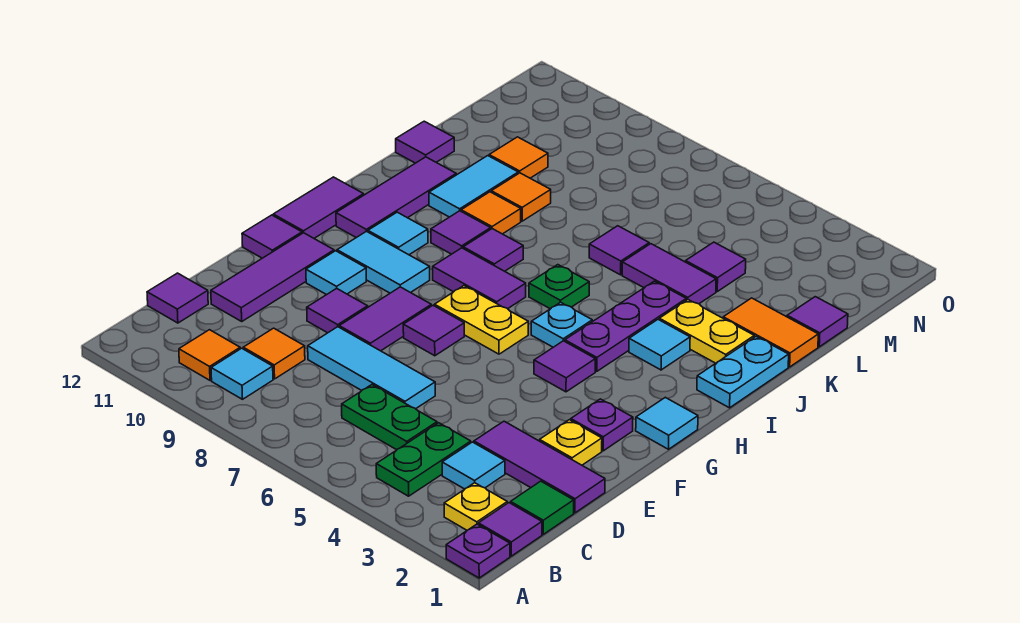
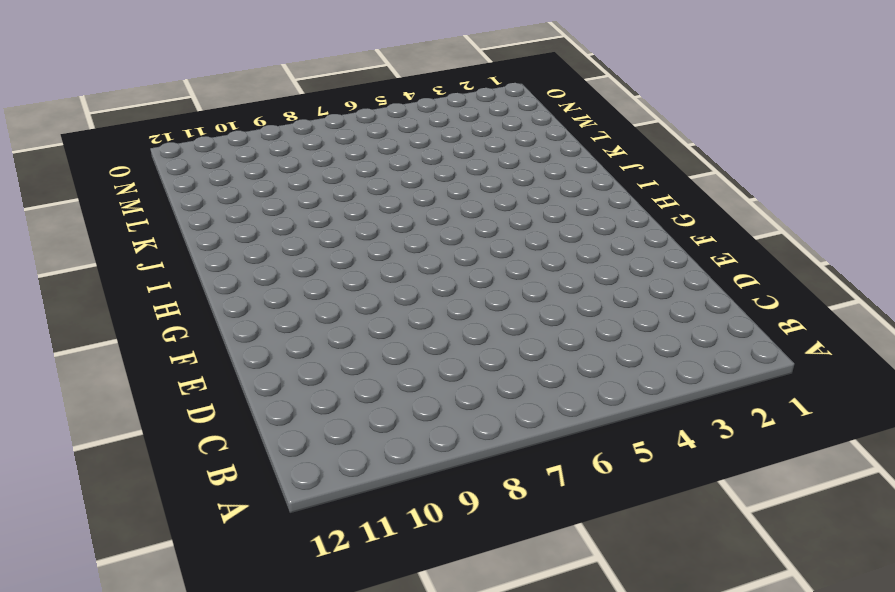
none -> purple 1x1 plate [446,524,510,578]
none -> purple 1x1 tile [478,503,542,556]
none -> yellow 1x1 plate [444,483,507,530]
none -> green 1x2 plate [376,423,471,496]

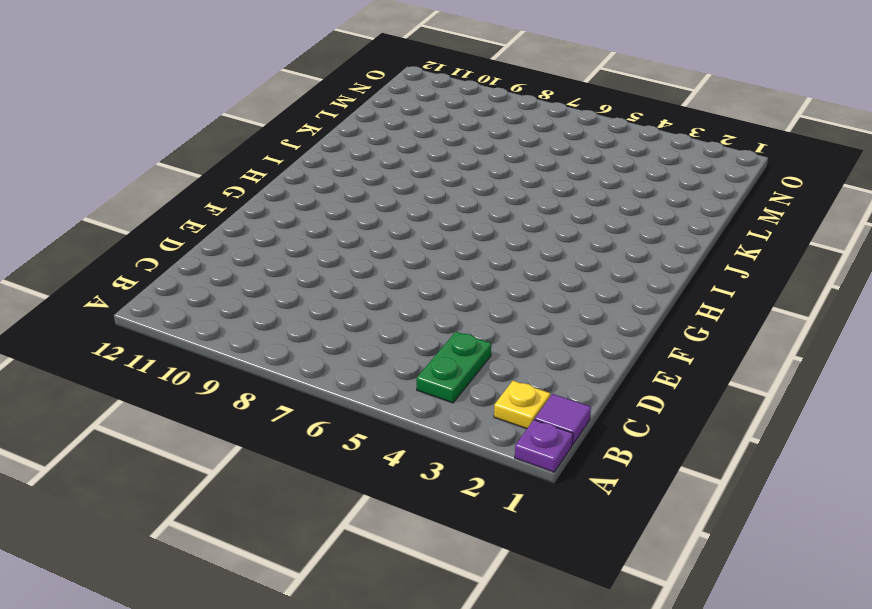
none -> cyan 1x1 tile [211,348,273,399]
none -> orange 1x1 tile [179,330,240,380]
none -> green 1x1 tile [511,481,574,534]
none -> cyan 1x1 tile [442,442,505,489]

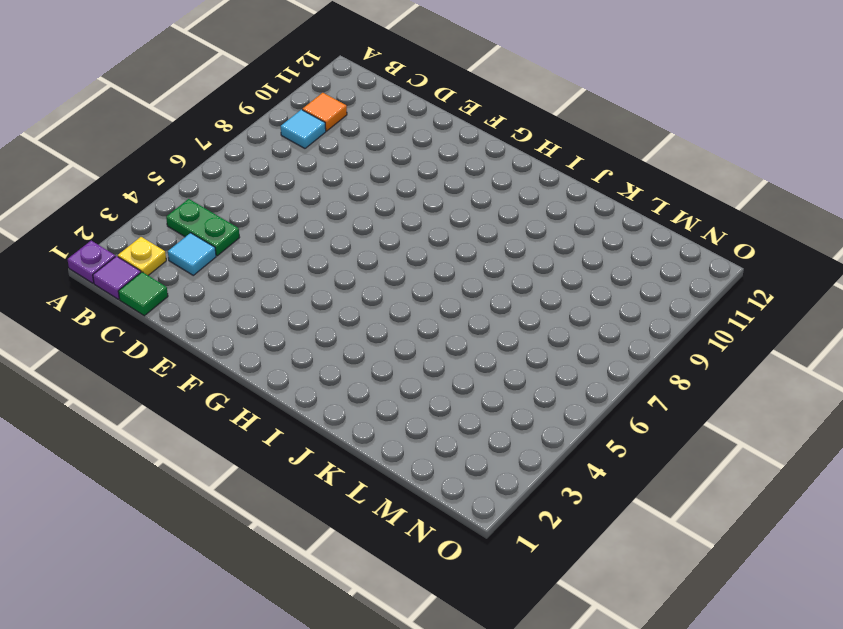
none -> green 1x2 plate [342,385,437,450]
none -> orange 1x1 tile [243,328,305,379]
none -> purple 1x1 tile [147,273,208,323]
none -> purple 1x3 tile [474,421,605,513]

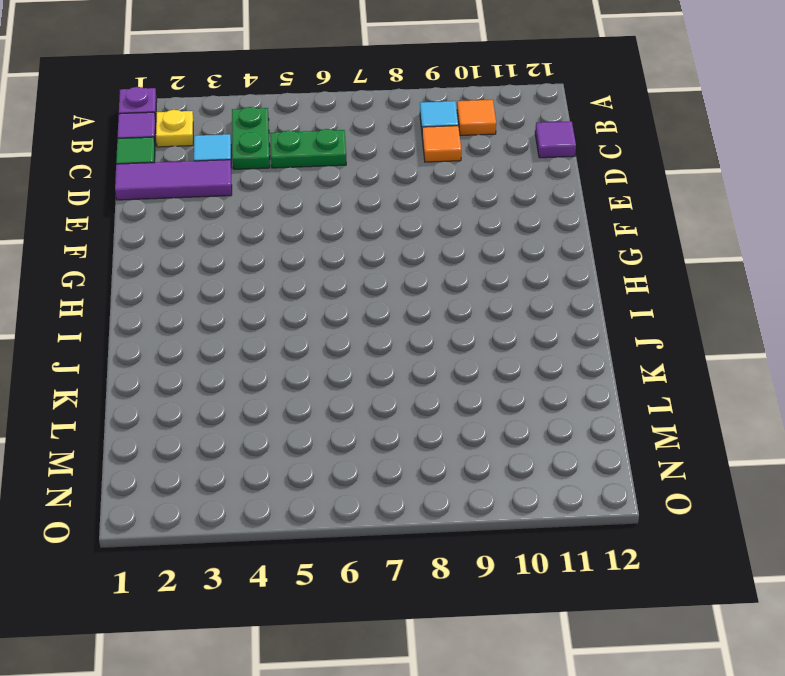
none -> cyan 1x3 tile [308,327,435,409]
none -> purple 1x3 tile [211,233,334,321]
none -> yellow 1x1 plate [540,420,602,465]
none -> purple 1x2 tile [339,287,431,351]

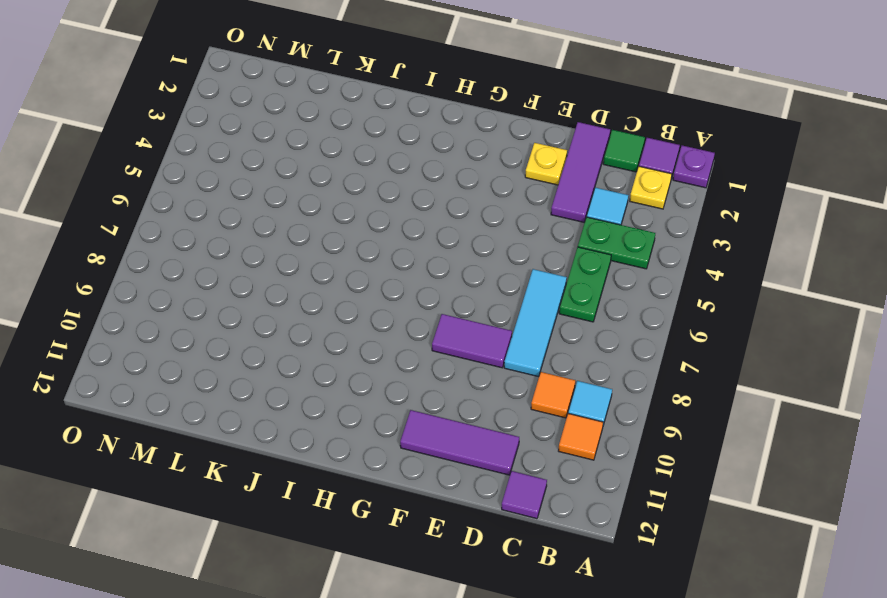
none -> purple 1x1 tile [307,288,368,333]
none -> purple 1x1 plate [571,399,633,451]
none -> purple 1x1 tile [403,305,464,356]
none -> cyan 1x1 tile [306,251,366,295]

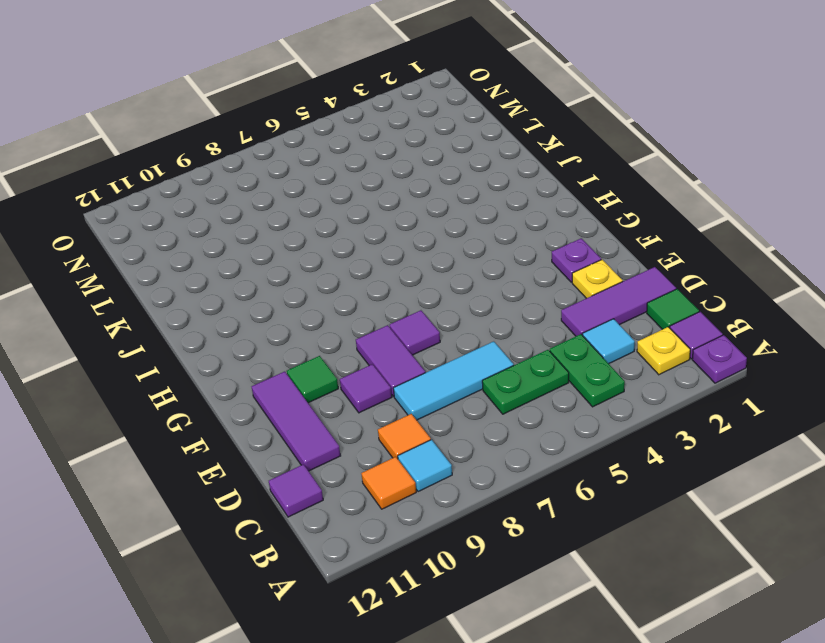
green 1x1 tile [287,356,338,403] -> cyan 1x1 tile [306,251,366,295]
none -> purple 1x1 tile [242,215,302,258]
none -> cyan 1x1 tile [636,397,698,449]
none -> purple 1x1 tile [534,341,595,392]
none -> yellow 1x2 plate [435,286,528,354]

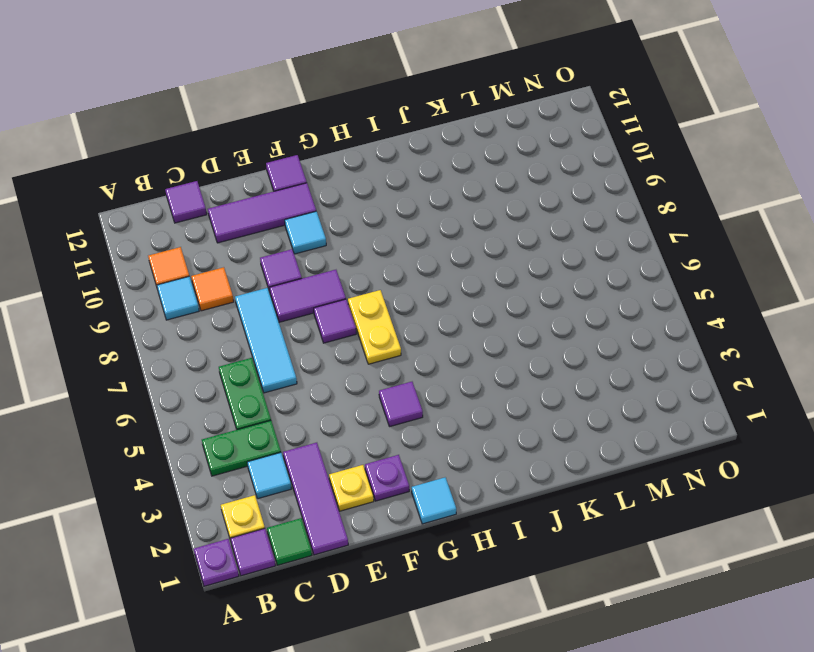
none -> cyan 1x2 tile [337,231,430,293]
none -> purple 1x2 tile [273,177,364,238]
none -> purple 1x3 plate [565,281,686,371]
none -> cyan 1x1 plate [531,302,592,347]

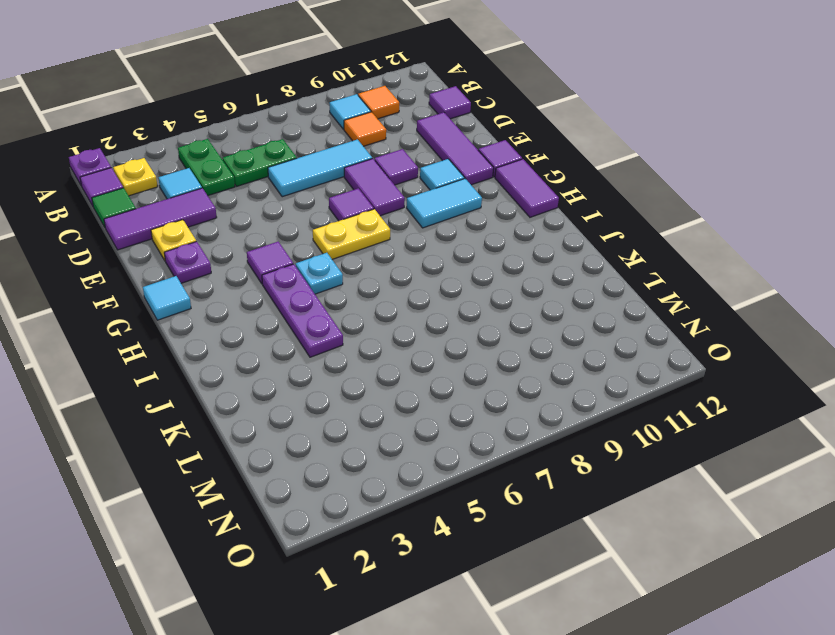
none -> purple 1x2 tile [433,248,526,309]
none -> cyan 1x1 tile [368,212,428,255]
none -> purple 1x3 tile [336,157,456,238]
none -> cyan 1x2 plate [697,337,789,408]

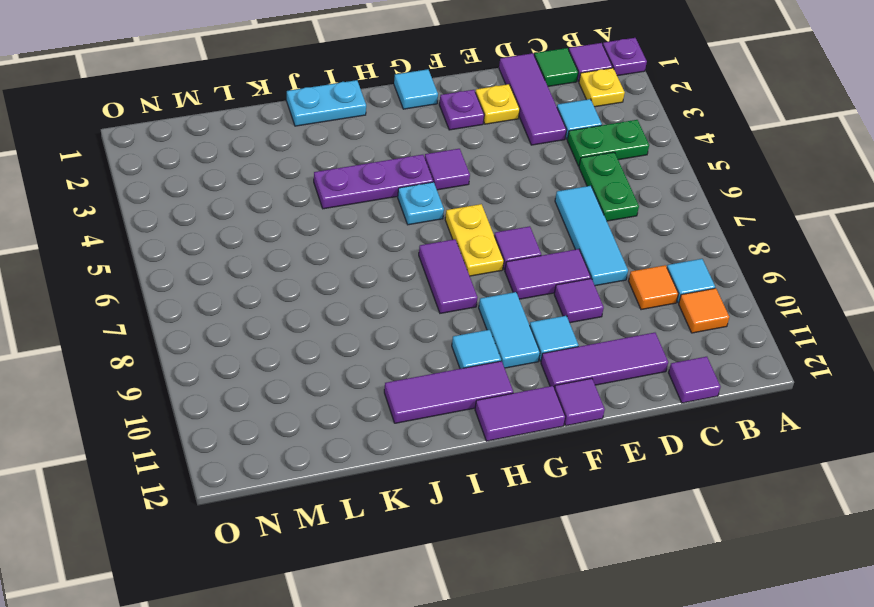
none -> cyan 1x1 tile [629,320,690,370]
none -> green 1x1 plate [529,265,589,309]
none -> purple 1x1 tile [463,229,523,271]
none -> purple 1x1 tile [431,211,491,254]

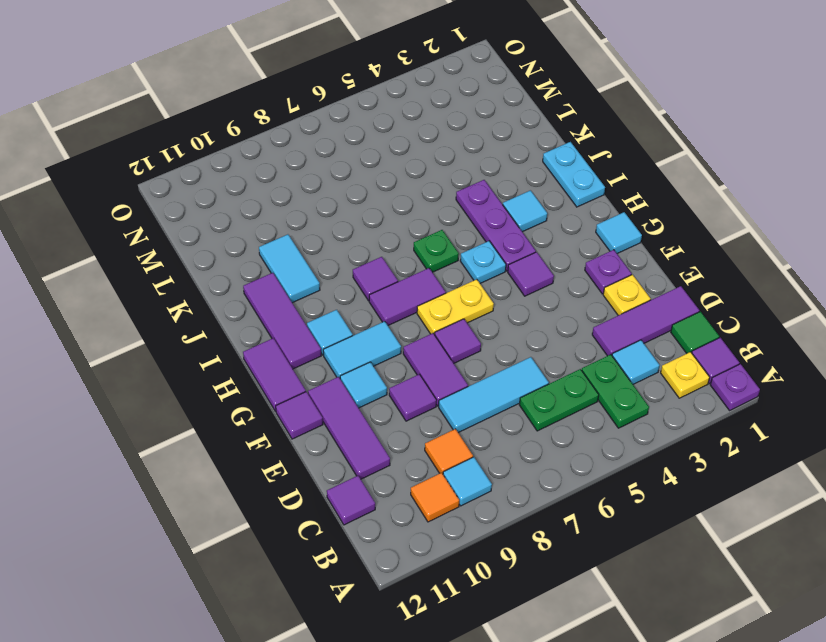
none -> purple 1x1 tile [431,211,491,254]
none -> yellow 1x2 plate [659,300,754,363]
none -> orange 1x1 tile [461,192,521,234]
none -> orange 1x2 tile [723,298,818,367]

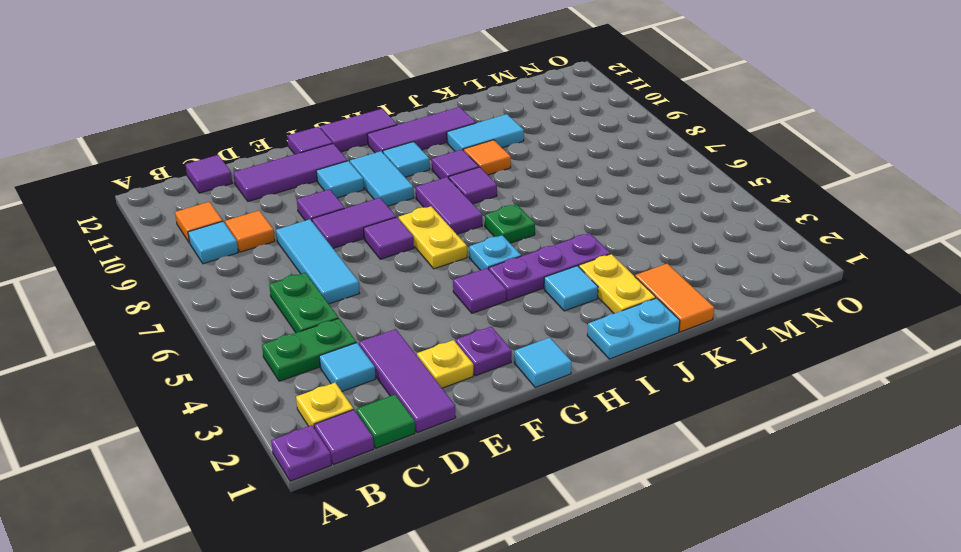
none -> purple 1x2 tile [622,244,716,304]
none -> purple 1x1 tile [589,226,649,275]
none -> orange 1x1 tile [491,173,551,221]
none -> purple 1x1 tile [396,121,454,163]

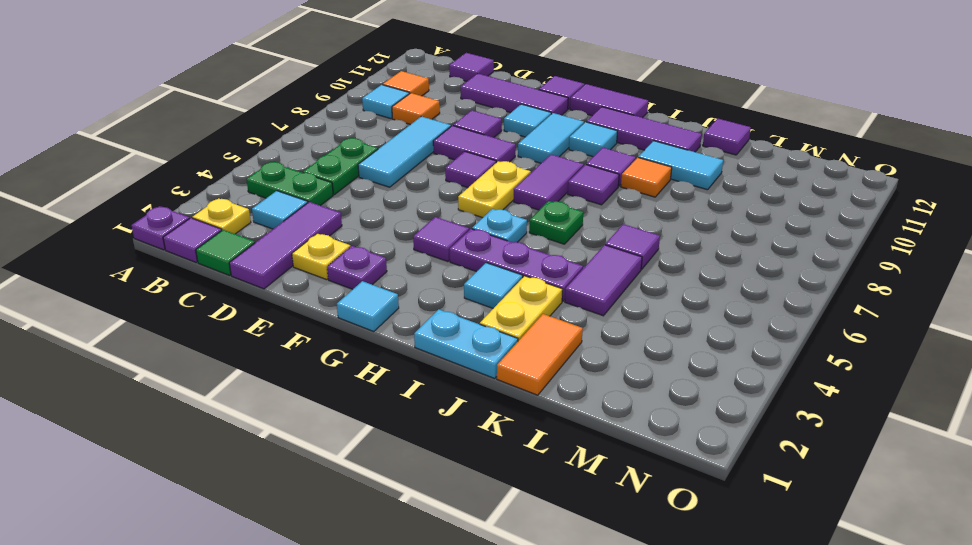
none -> orange 1x1 tile [491,173,551,221]
none -> purple 1x1 tile [787,297,848,347]
none -> purple 1x1 tile [686,242,746,291]
none -> orange 1x1 tile [489,137,548,178]

